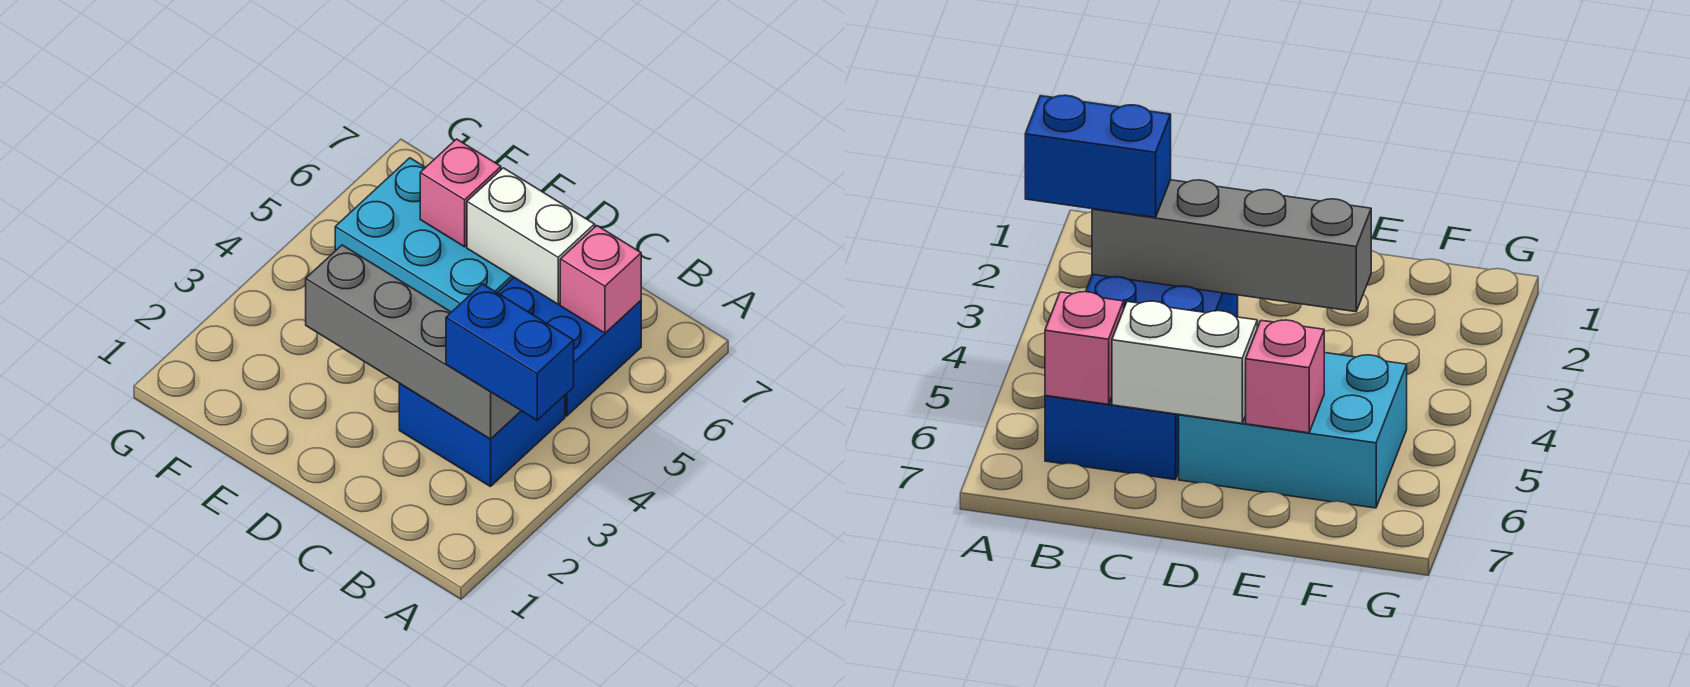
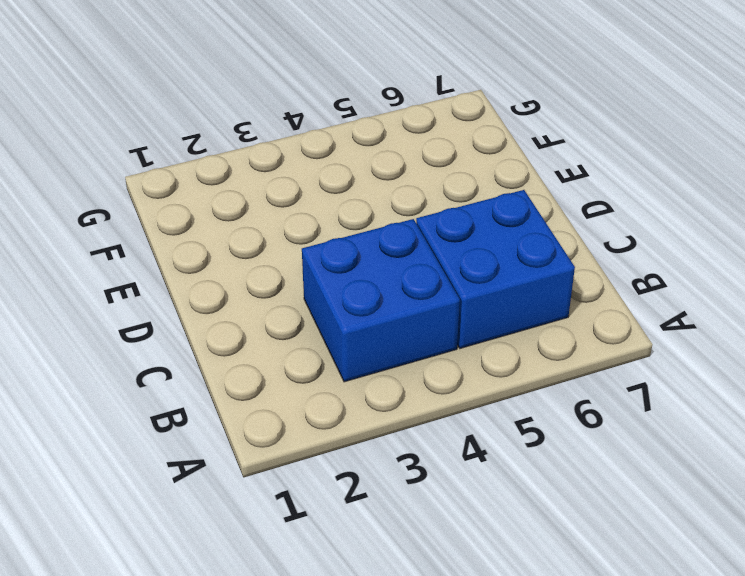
none -> cyan 2x3 brick [335,158,514,312]
none -> grey 1x4 brick [306,245,521,439]

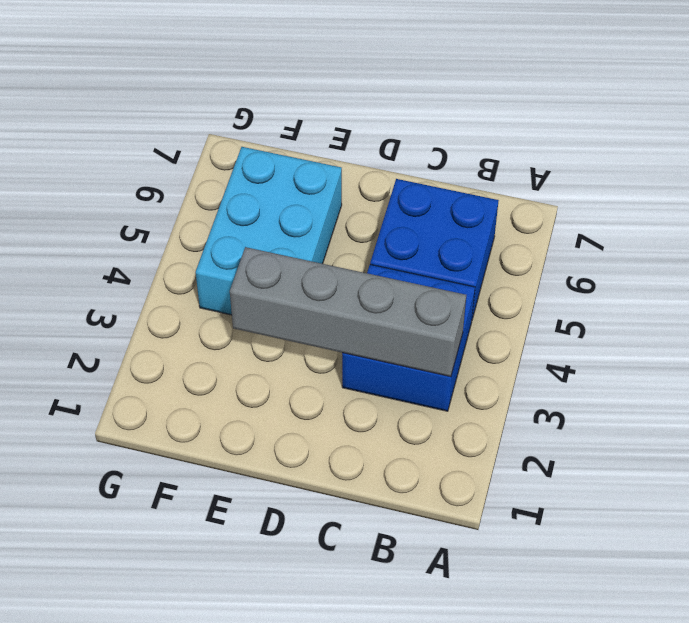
cyan 2x3 brick [196,147,342,315] -> cyan 2x3 brick turned to [335,158,514,312]
none -> pink 1x1 brick [560,226,641,333]
none -> white 1x2 brick [467,168,595,304]

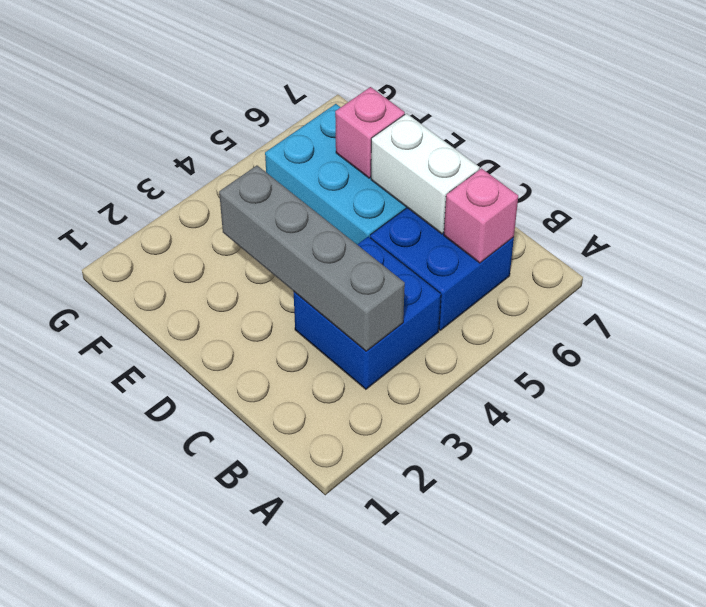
none -> blue 1x2 brick [446,284,574,420]

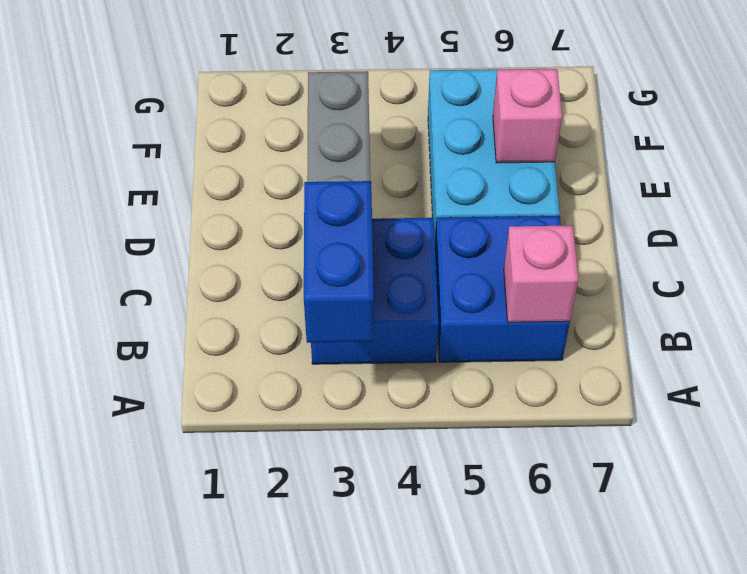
none -> white 1x2 brick [467,168,595,304]

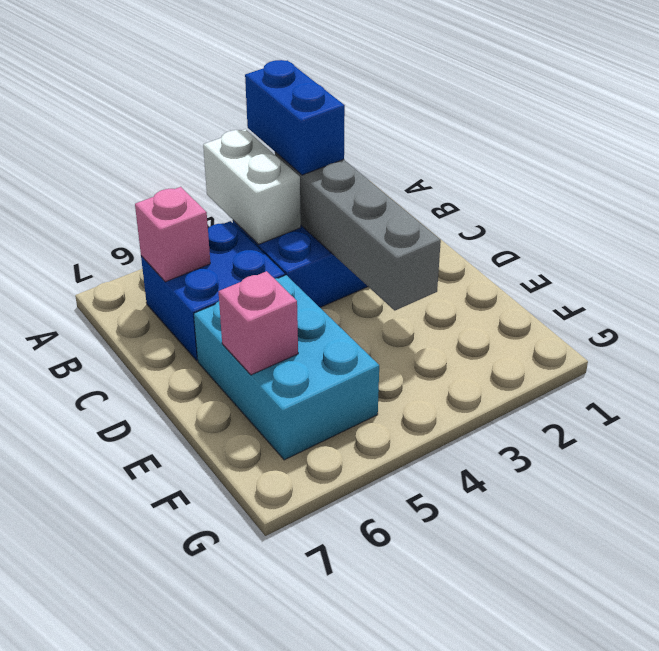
white 1x2 brick [203,129,301,244] -> white 1x2 brick moved to [467,168,595,304]

